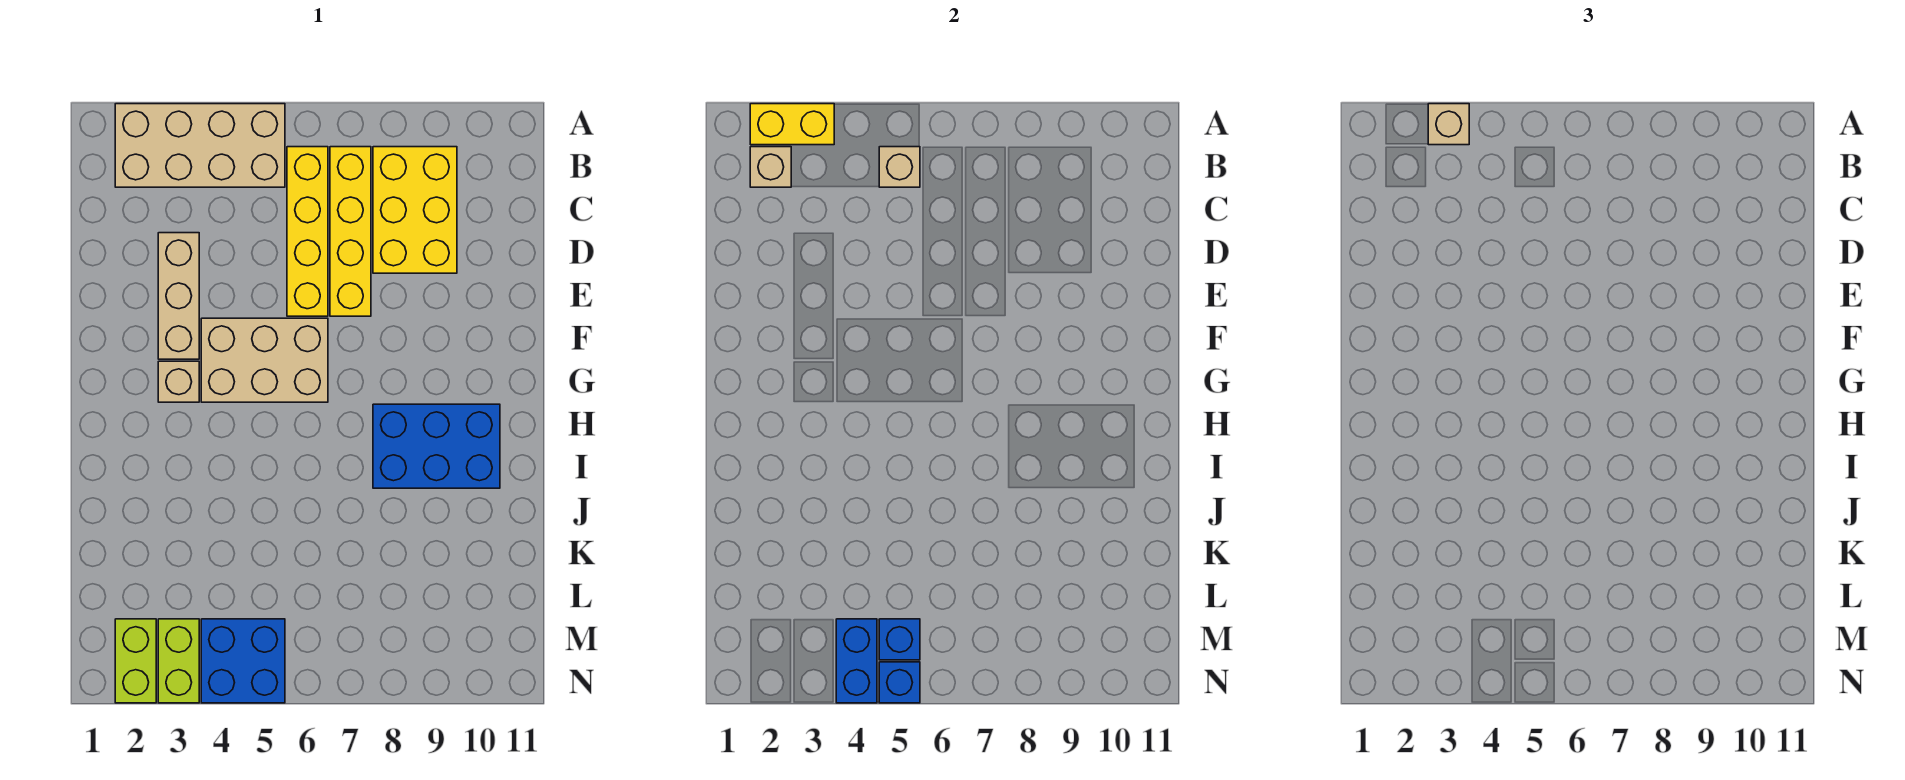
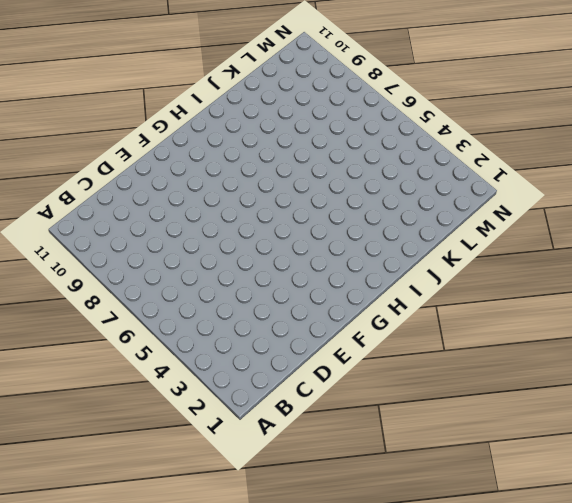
none -> tan 2x4 brick [115,104,285,187]
none -> yellow 1x4 brick [287,147,328,316]
none -> yellow 1x4 brick [330,147,371,316]

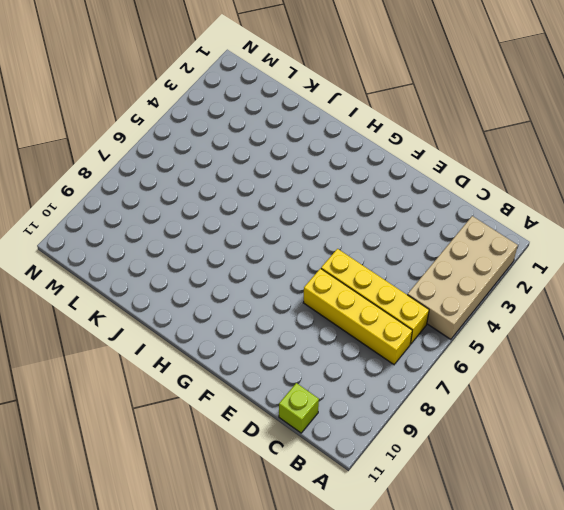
lime 1x1 brick [279,383,319,433] -> none
none -> yellow 2x3 brick [373,147,457,273]
none -> tan 1x3 brick [158,233,199,359]
none -> tan 2x3 brick [201,318,328,402]

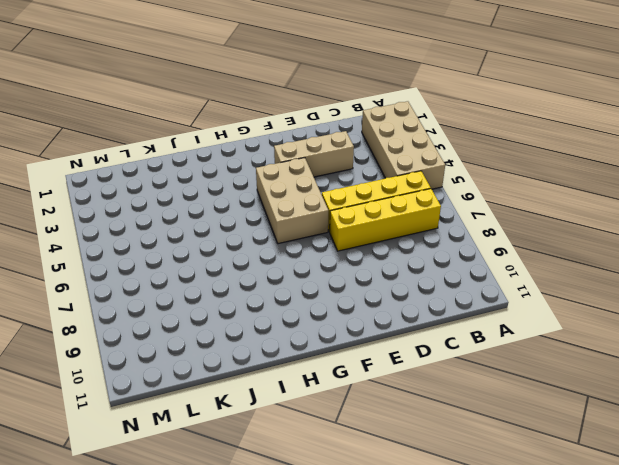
none -> yellow 2x3 brick [373,147,457,273]
none -> tan 1x1 brick [158,361,199,402]
none -> blue 2x3 brick [373,404,500,488]

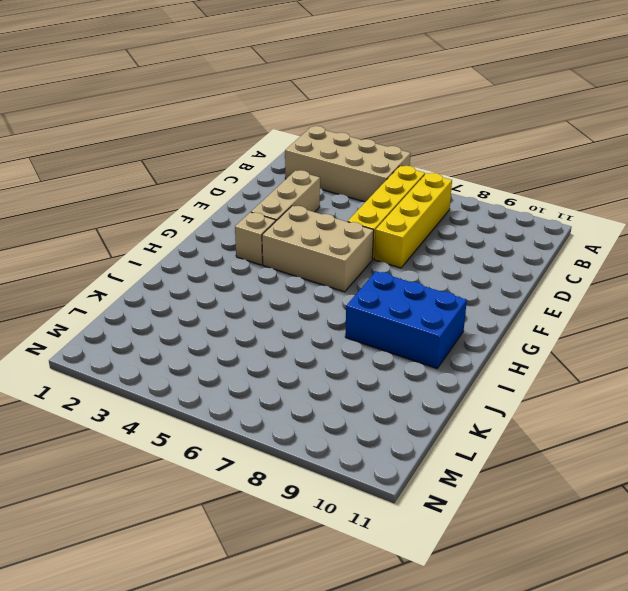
none -> yellow 2x3 brick [373,147,457,273]
none -> lime 1x2 brick [115,619,156,703]
none -> lime 1x2 brick [158,619,199,703]

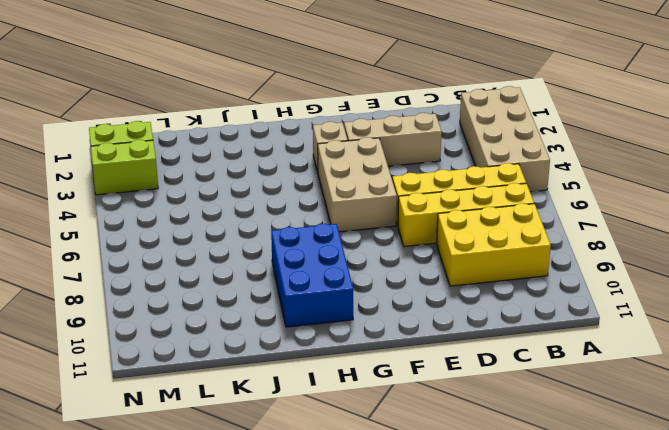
none -> blue 2x2 brick [201,619,285,703]
none -> yellow 1x2 brick [750,104,834,145]
none -> tan 1x1 brick [750,147,791,187]

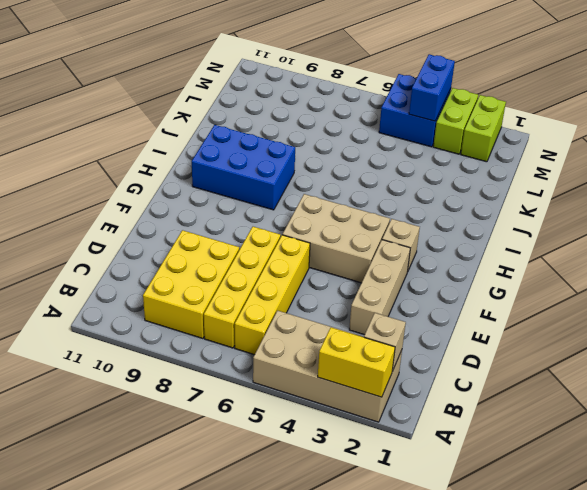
none -> tan 1x1 brick [879,147,920,187]
none -> blue 1x1 brick [879,619,920,660]
none -> blue 1x1 brick [879,662,920,703]

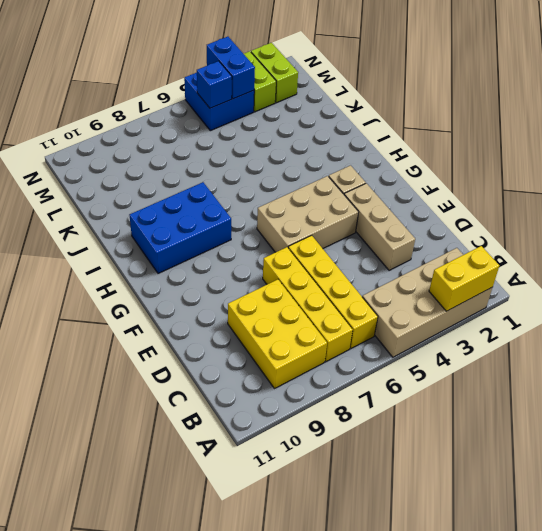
none -> tan 1x1 brick [750,147,791,187]
none -> tan 1x1 brick [879,147,920,187]
none -> blue 1x1 brick [879,662,920,703]

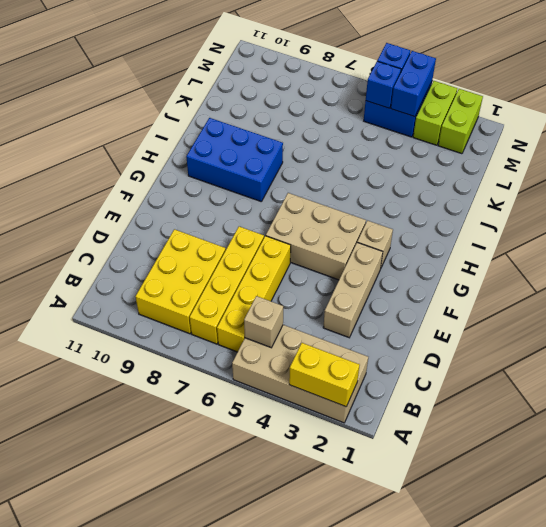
none -> tan 1x1 brick [750,147,791,187]
none -> tan 1x1 brick [1428,104,1469,145]

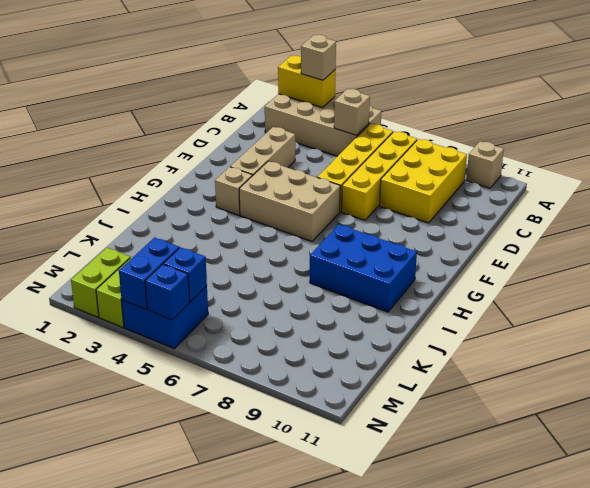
tan 1x1 brick [466,141,504,188] -> tan 1x1 brick moved to [750,147,791,187]

